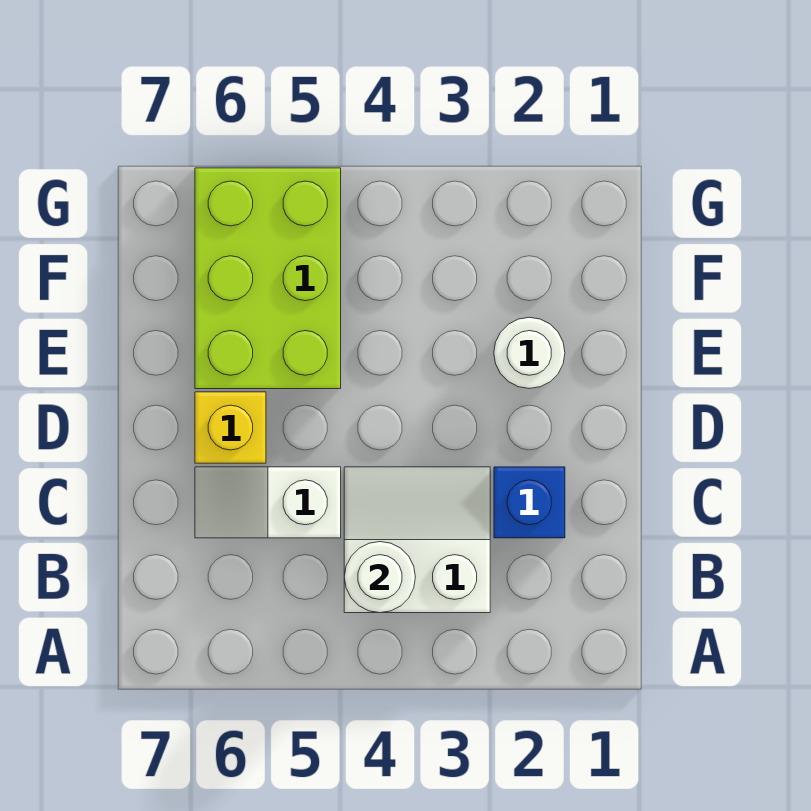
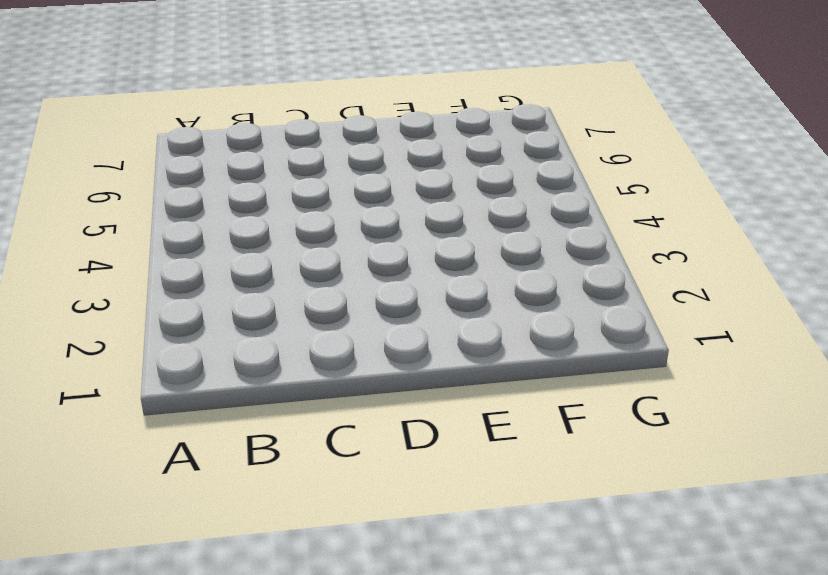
none -> white 2x2 slope [344,467,490,613]
none -> blue 1x1 brick [494,467,565,538]

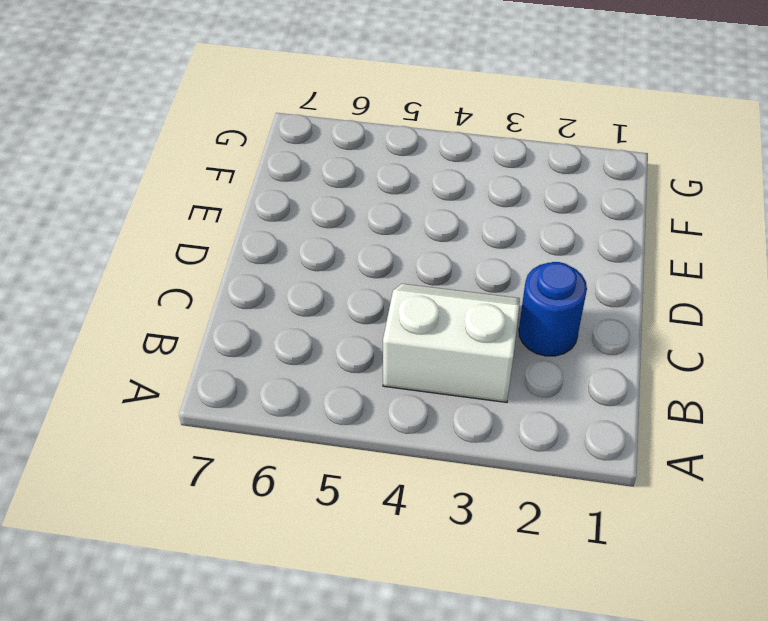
blue 1x1 round brick [519,262,587,356] -> blue 1x1 brick [494,467,565,538]
none -> white 1x2 slope [195,467,341,538]
none -> yellow 1x1 brick [195,392,266,463]

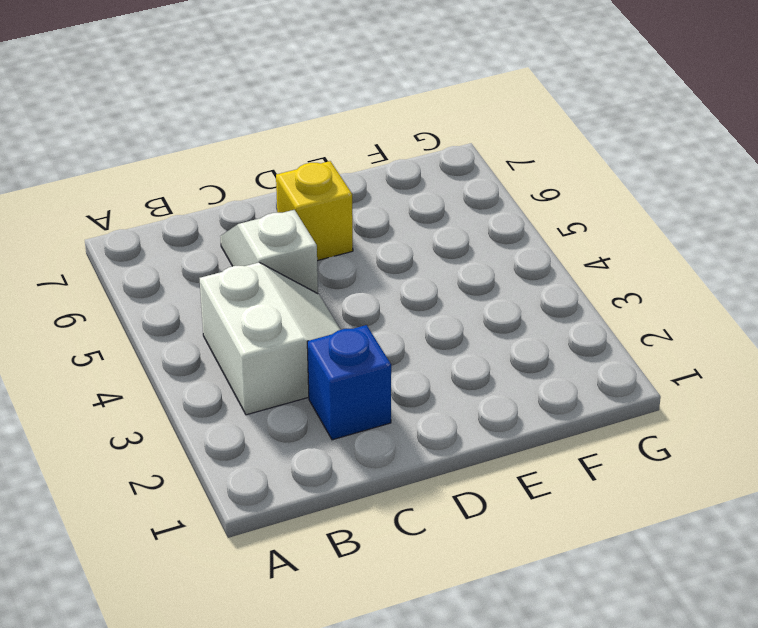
none -> white 1x1 round brick [494,317,565,389]
none -> lime 2x3 brick [195,168,341,389]

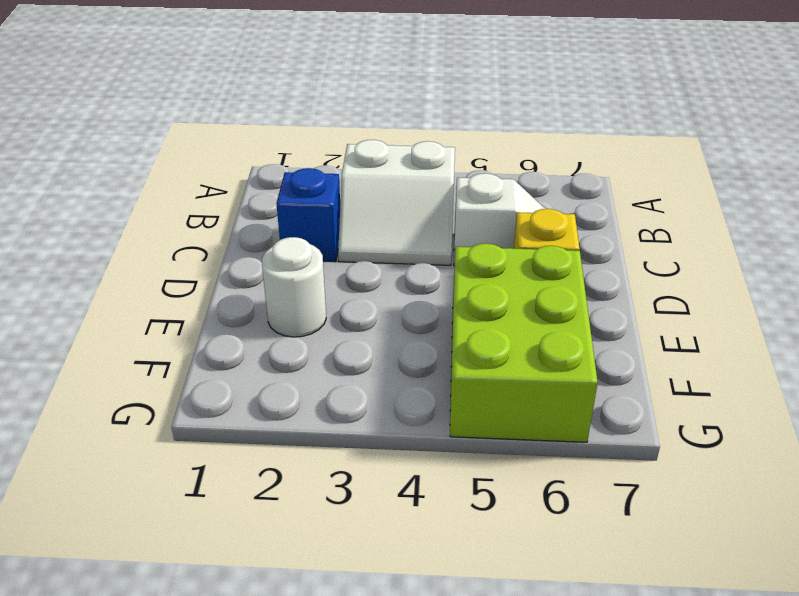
none -> white 1x1 round brick [344,542,415,613]

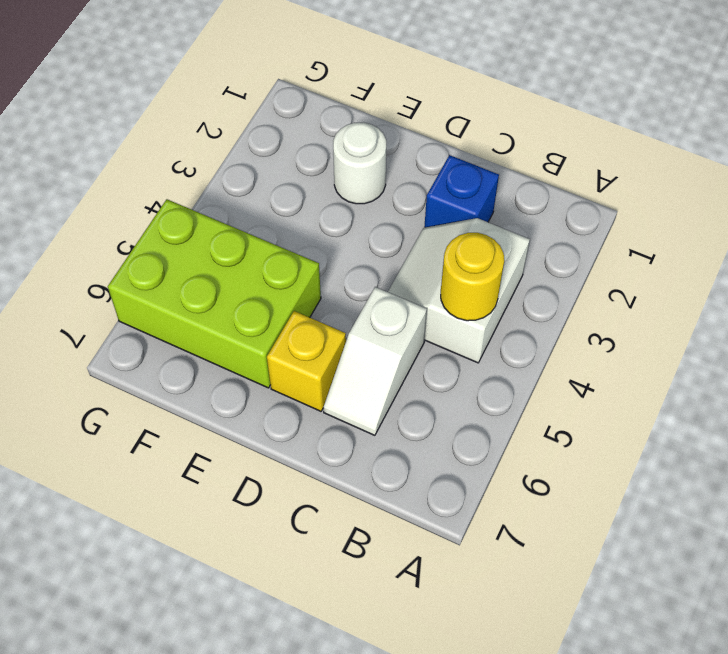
yellow 1x1 round brick [441,233,504,321] -> white 1x1 round brick [344,542,415,613]

